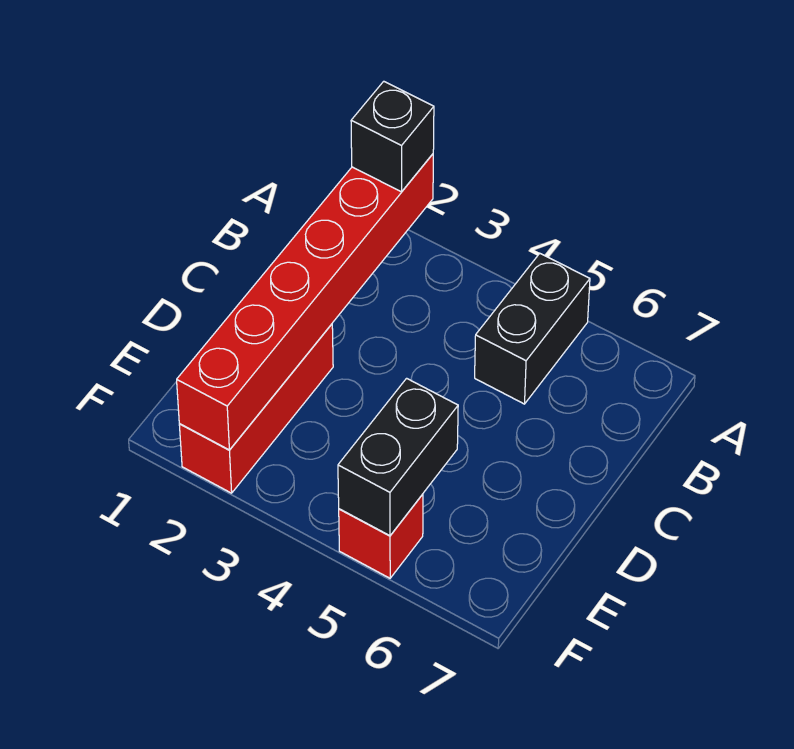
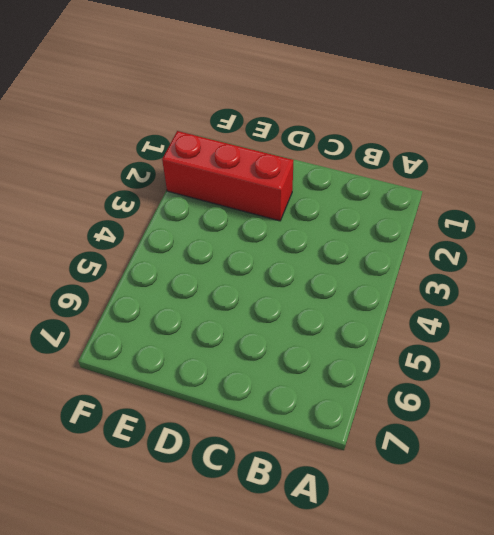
none -> black 1x2 brick [475,254,590,404]
none -> red 1x1 brick [339,494,423,578]

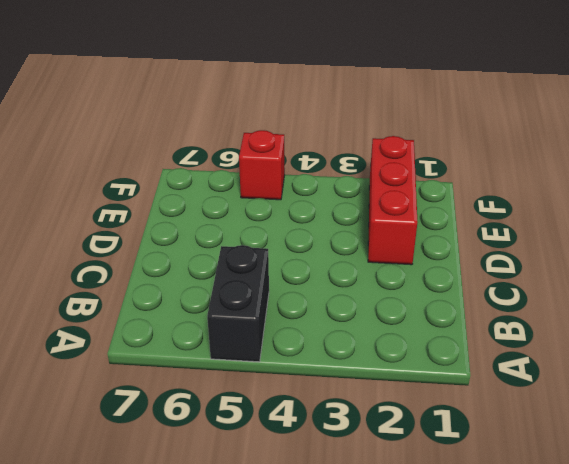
none -> red 1x6 brick [177,154,433,450]
none -> black 1x2 brick [338,378,458,536]

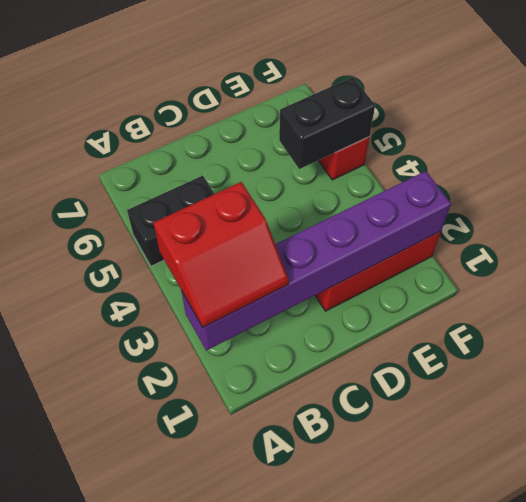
purple 1x6 brick [182,171,451,351] -> red 1x6 brick [177,154,433,450]
red 2x2 slope [153,182,289,327] -> black 1x1 brick [351,81,434,192]

